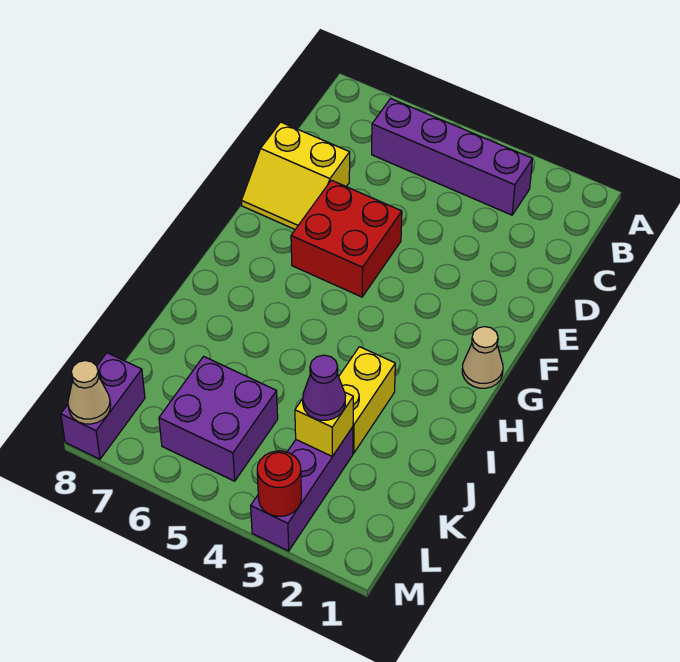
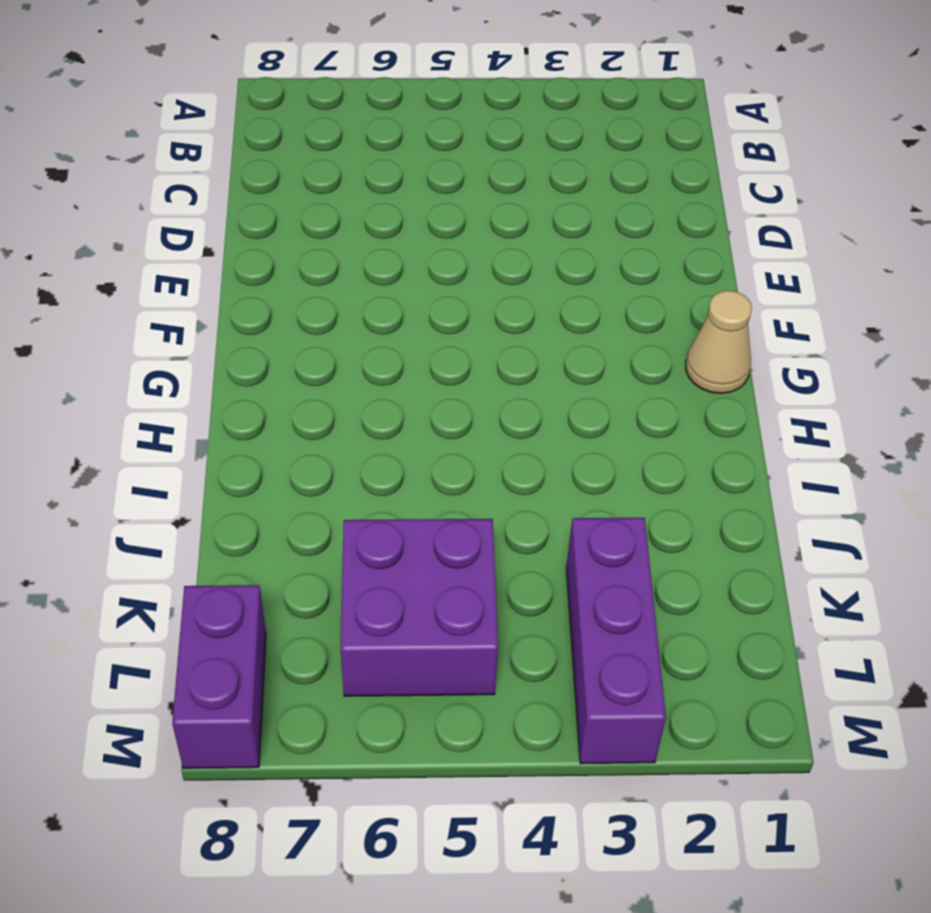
none -> purple 1x4 brick [372,99,533,215]
none -> yellow 2x2 slope [242,122,350,229]
none -> red 2x2 brick [291,180,402,297]

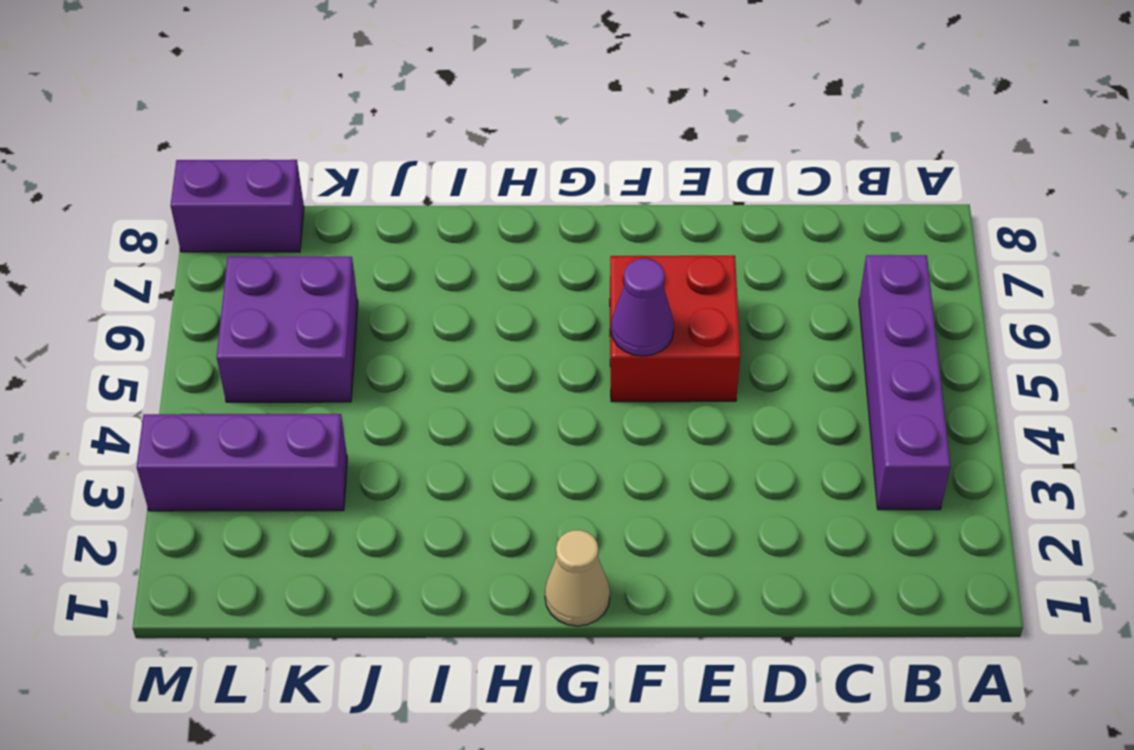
purple 1x1 cone [611,259,674,356] -> purple 1x1 cone moved to [303,355,346,420]
none -> yellow 2x2 slope [242,122,350,229]
none -> yellow 1x2 brick [339,347,395,453]
none -> yellow 1x1 brick [295,392,353,456]

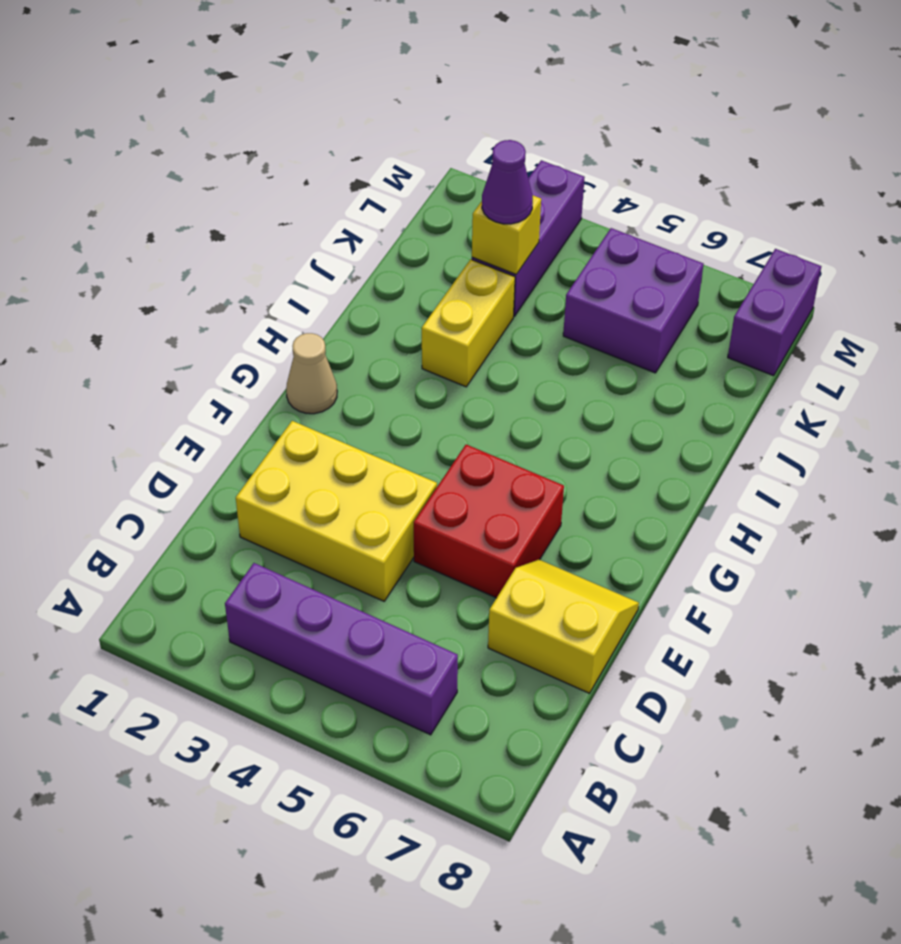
yellow 2x3 brick [236,421,437,601] -> none
none -> red 1x1 round brick [257,451,301,516]
none -> tan 1x1 cone [68,361,111,424]

